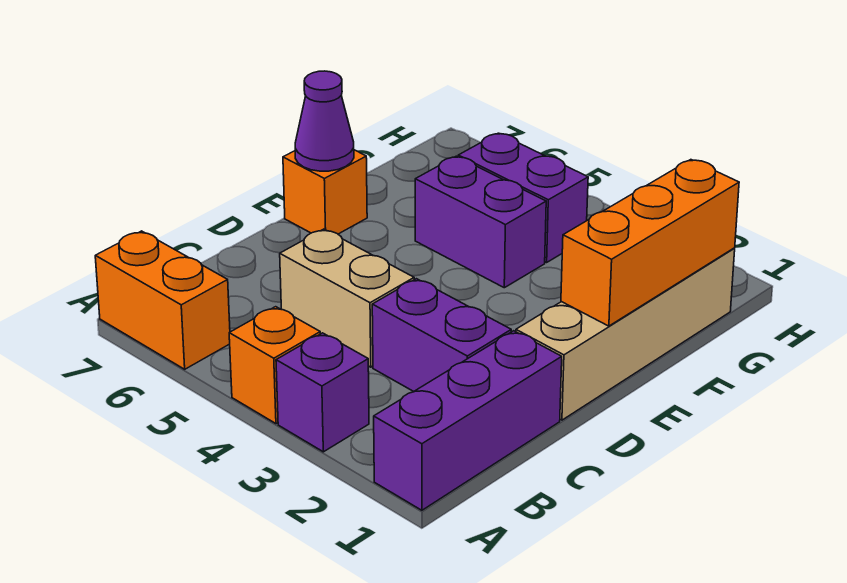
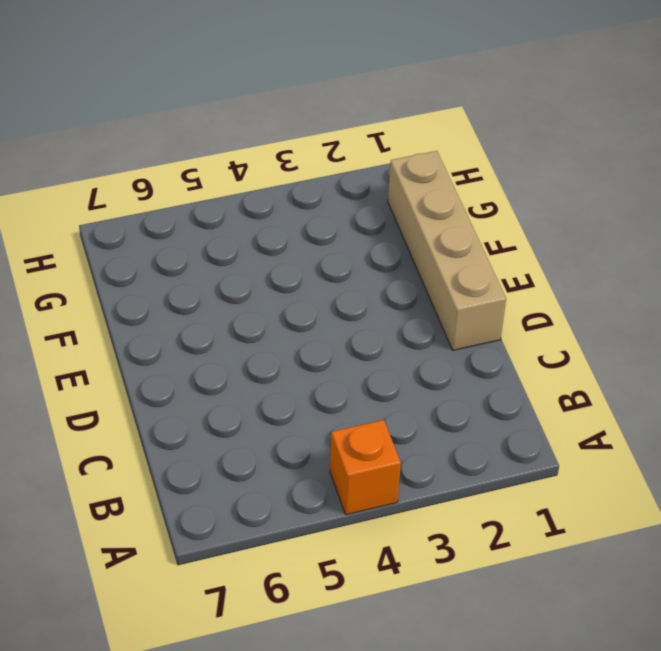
none -> purple 1x3 brick [374,331,562,510]
none -> purple 1x1 brick [276,333,369,452]
none -> orange 1x2 brick [95,231,230,369]

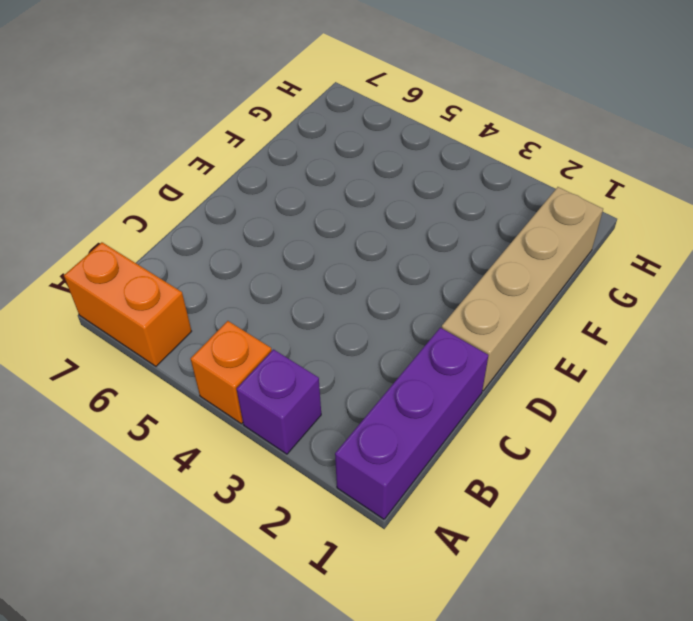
none -> purple 1x2 brick [372,279,511,392]
none -> tan 1x2 brick [280,229,414,367]
none -> orange 1x1 brick [283,150,367,234]

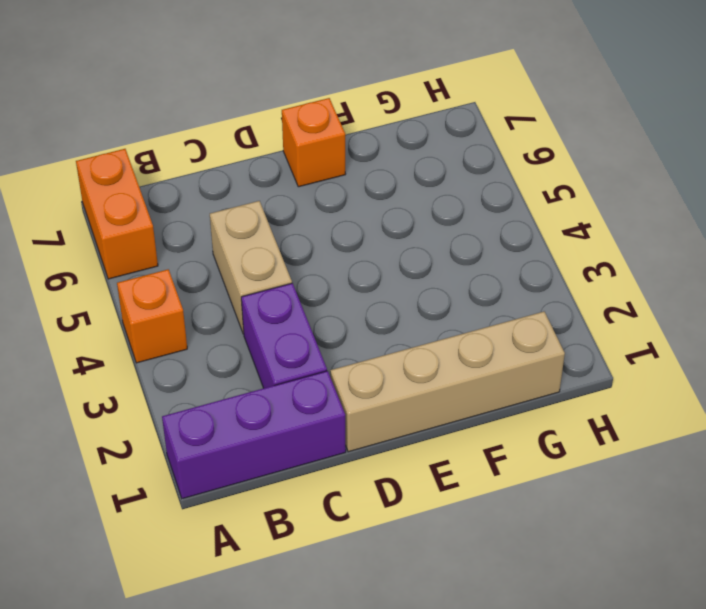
none -> purple 1x1 brick [276,333,369,452]
none -> purple 1x2 brick [415,156,546,288]
none -> purple 1x2 brick [458,133,588,262]

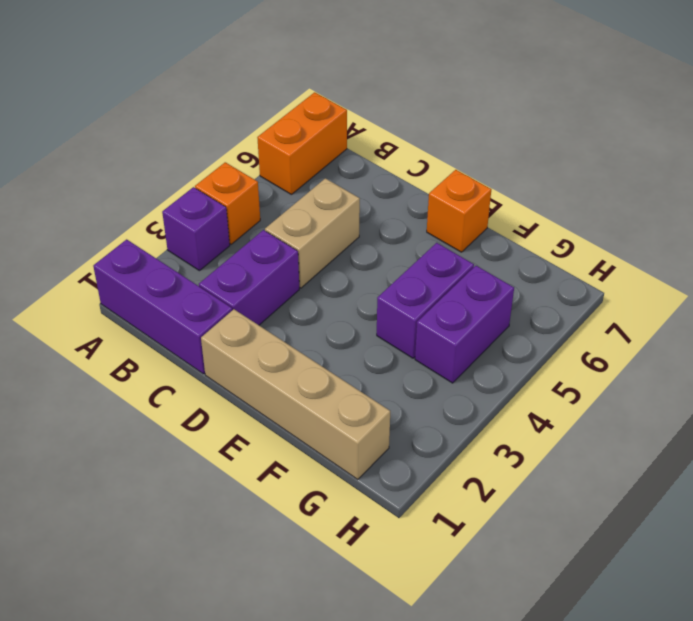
none -> orange 1x3 brick [561,160,739,326]
none -> purple 1x1 cone [295,71,354,171]

